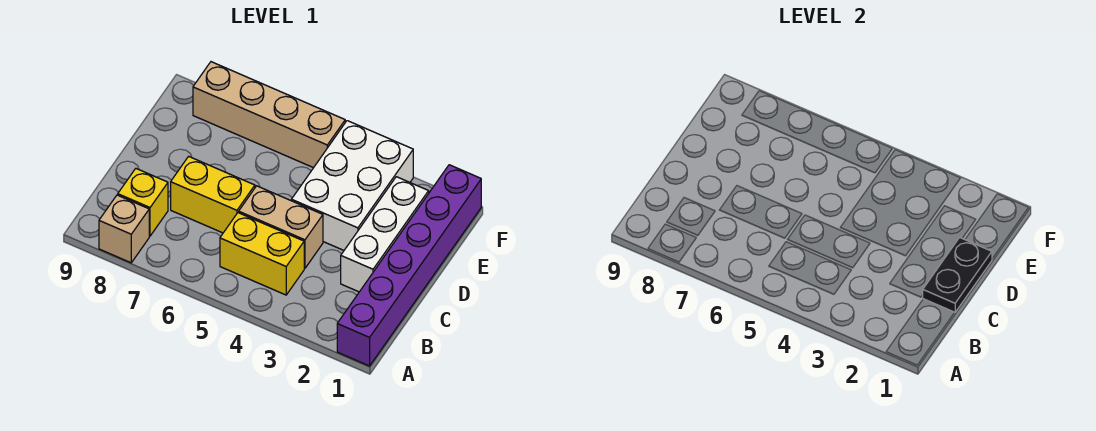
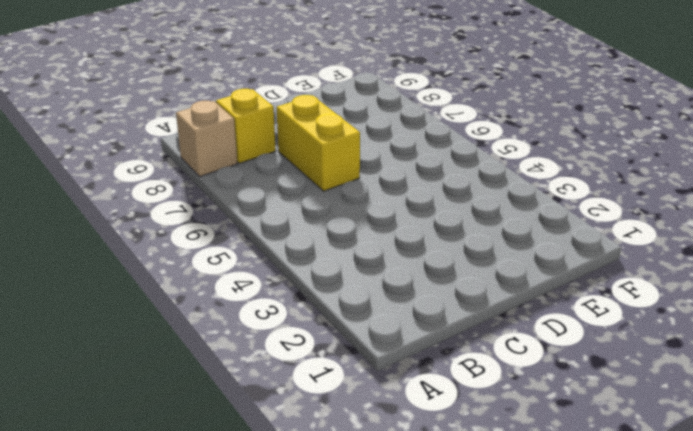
none -> purple 1x6 brick [337,165,481,366]
none -> yellow 1x2 brick [220,213,304,295]

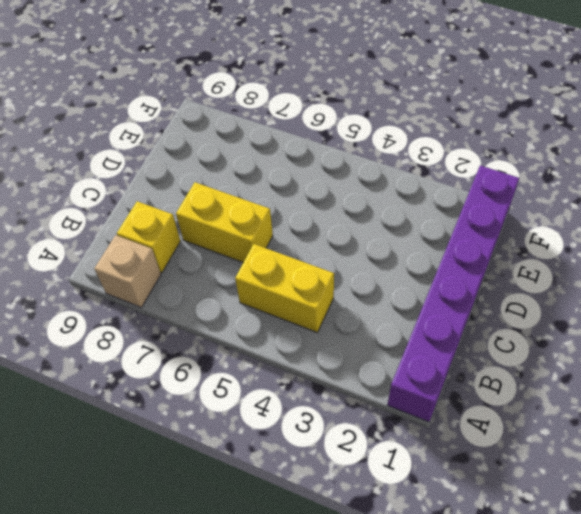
none -> white 1x3 brick [341,177,429,292]
none -> tan 1x2 brick [239,186,323,268]

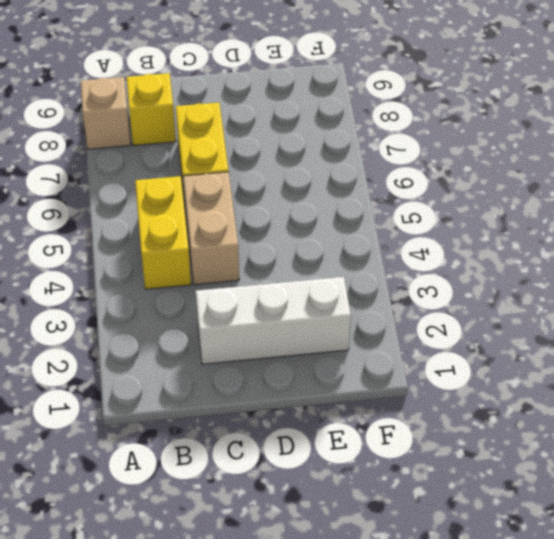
none -> purple 1x6 brick [337,165,481,366]
none -> white 2x3 brick [291,121,413,250]

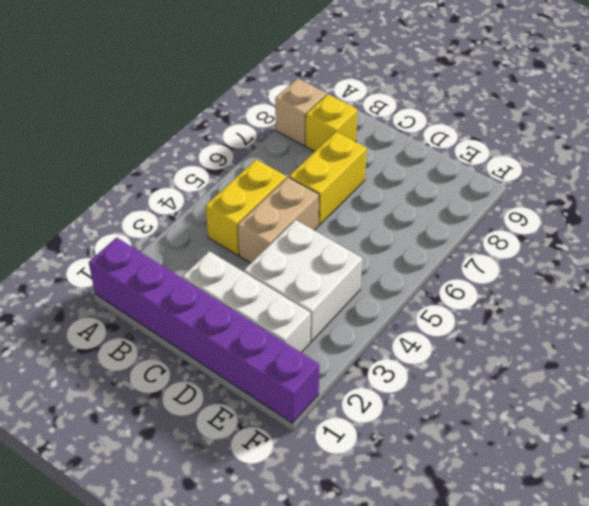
white 2x2 brick [244,220,362,342] -> white 2x3 brick [291,121,413,250]
none -> tan 1x4 brick [193,62,345,168]
none -> black 1x2 plate [923,237,992,312]

